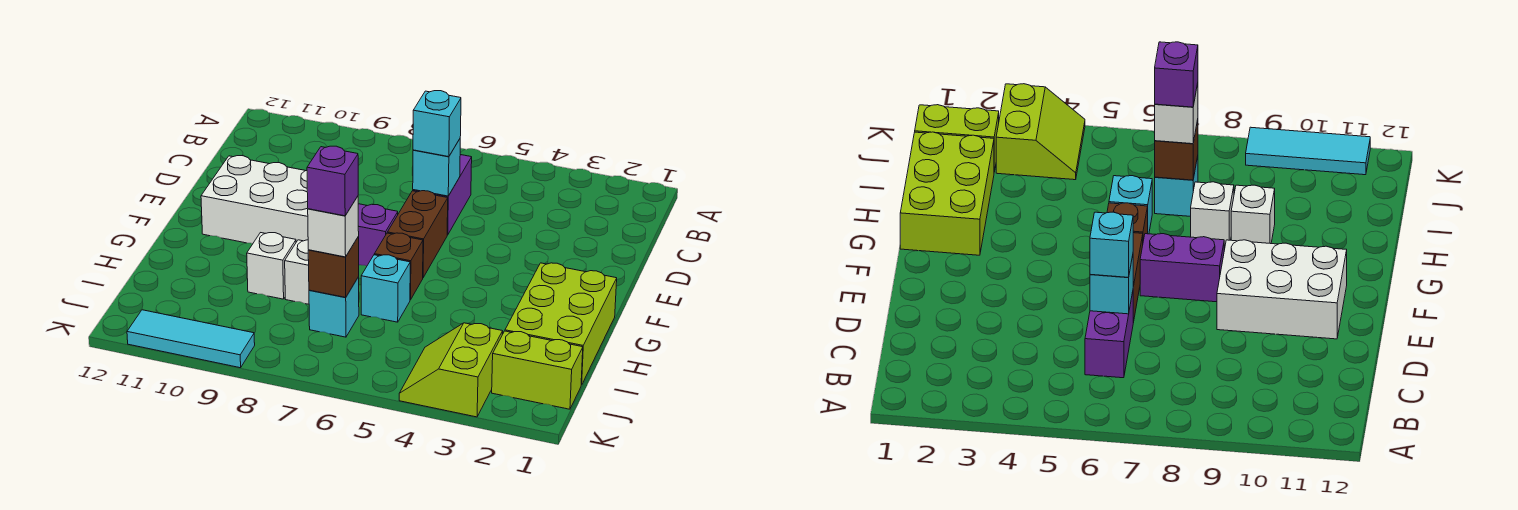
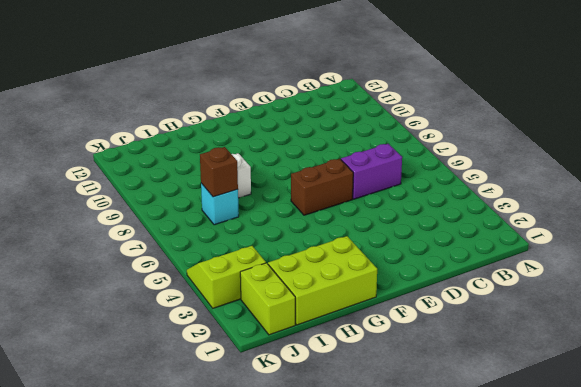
none -> white 2x3 brick [201,156,308,243]
none -> purple 1x2 brick [358,204,398,266]
none -> brown 1x1 brick [374,233,423,300]

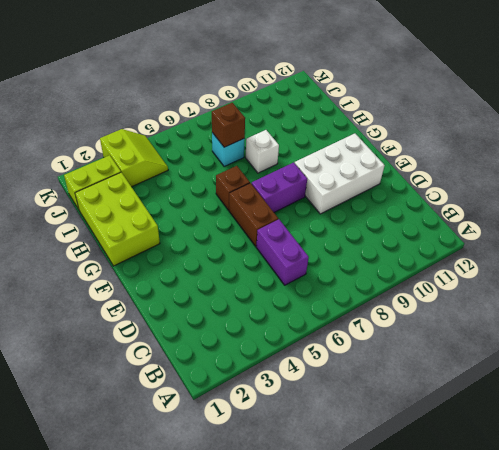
none -> cyan 1x1 brick [361,255,410,322]
none -> white 1x1 brick [247,233,296,299]
none -> cyan 1x3 tile [127,310,255,368]

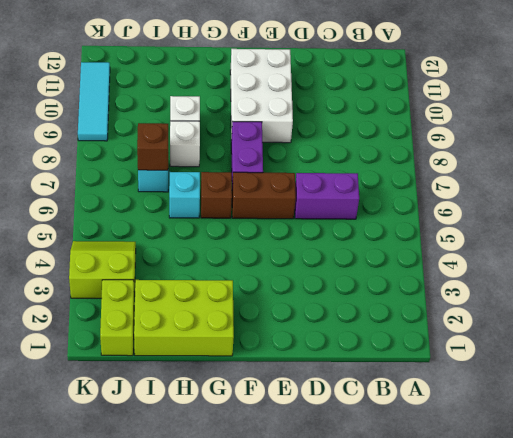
none -> cyan 1x1 brick [413,139,460,196]
none -> cyan 1x1 brick [413,91,461,157]
none -> white 1x1 brick [308,196,359,257]

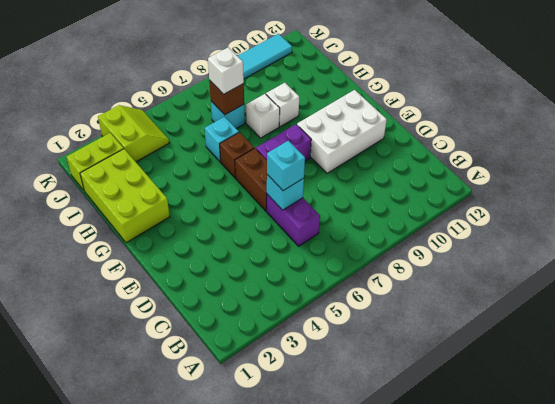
none -> purple 1x1 brick [307,146,358,216]

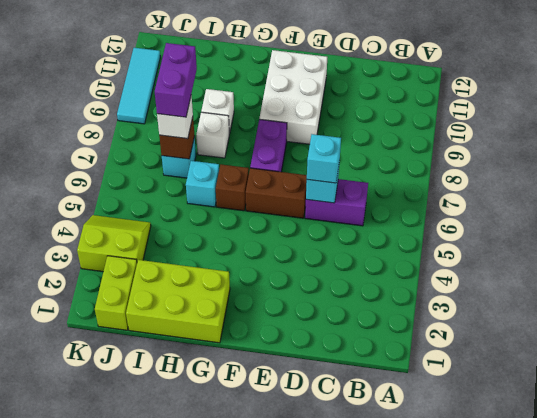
purple 1x2 brick [155,43,197,117] -> purple 1x1 brick [307,146,358,216]

